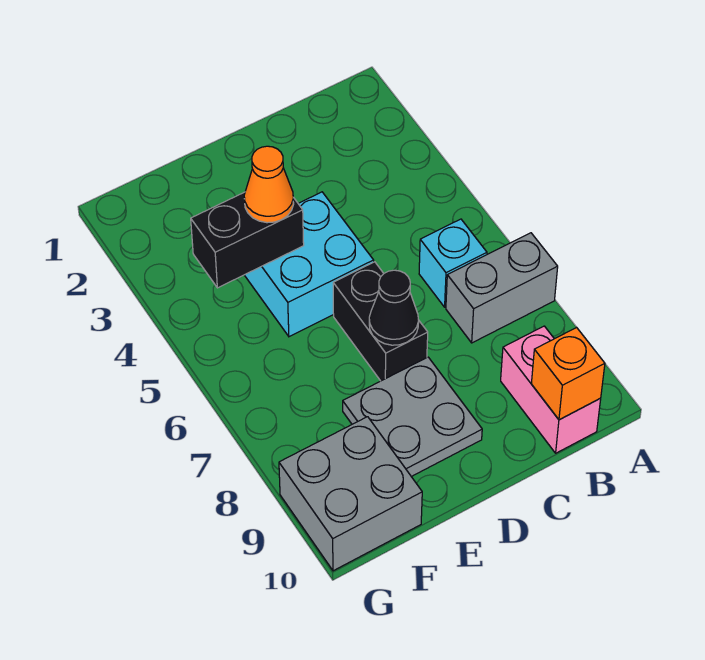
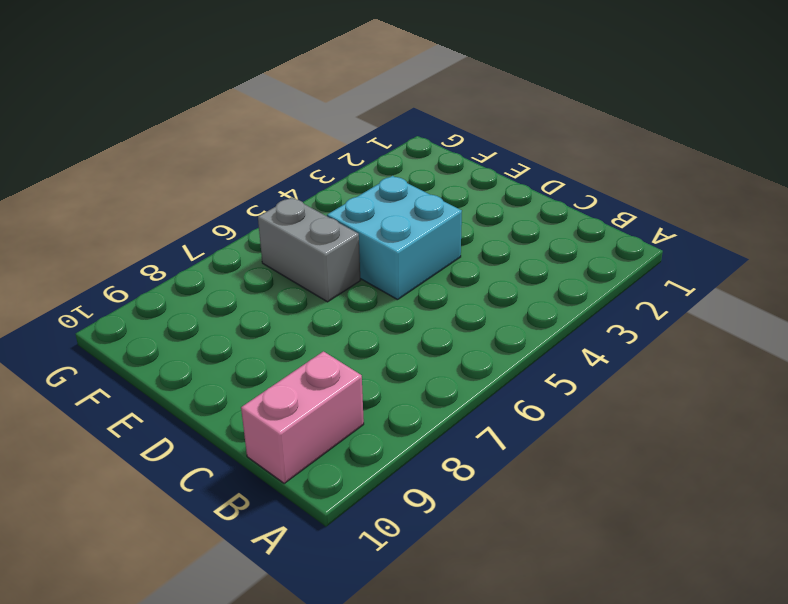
grey 1x2 brick [258,197,360,302] -> grey 1x2 brick moved to [446,233,558,343]
none -> cyan 1x1 brick [419,219,487,307]
none -> black 1x2 brick [333,262,428,381]

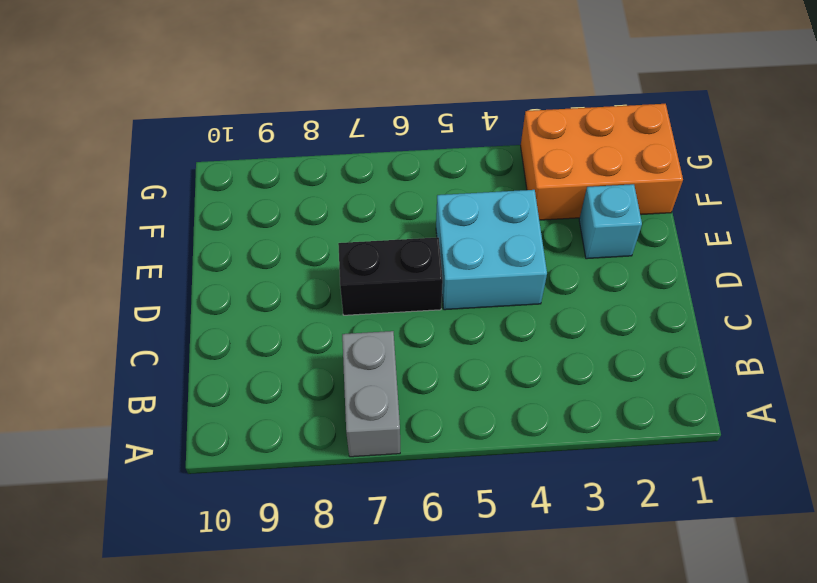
cyan 1x1 brick [579,184,642,259] -> cyan 1x1 brick moved to [419,219,487,307]
orange 2x3 brick [521,104,683,220] -> none
none -> pink 1x2 brick [501,326,601,453]
none -> grey 2x2 plate [343,357,482,477]

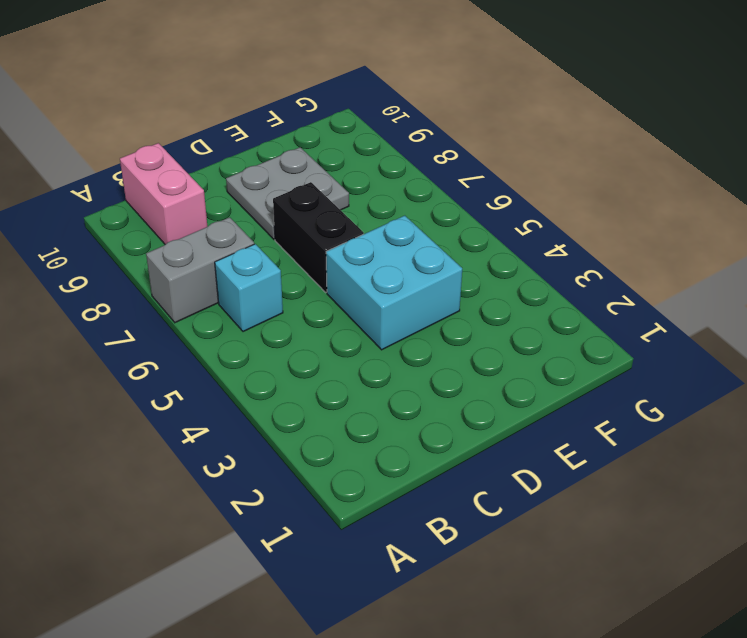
none -> grey 2x2 brick [279,417,422,571]
none -> orange 1x1 brick [531,327,605,420]

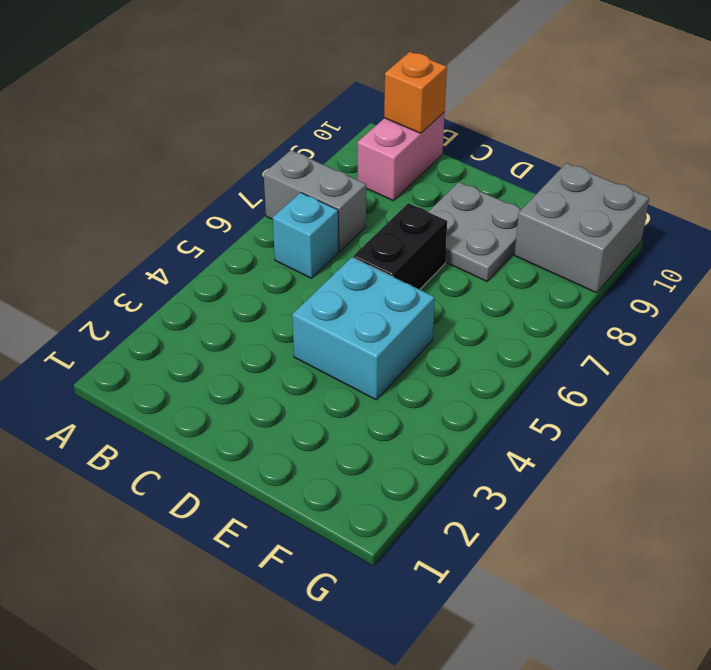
none -> black 1x1 cone [369,270,419,345]
none -> black 1x2 brick [191,192,304,288]

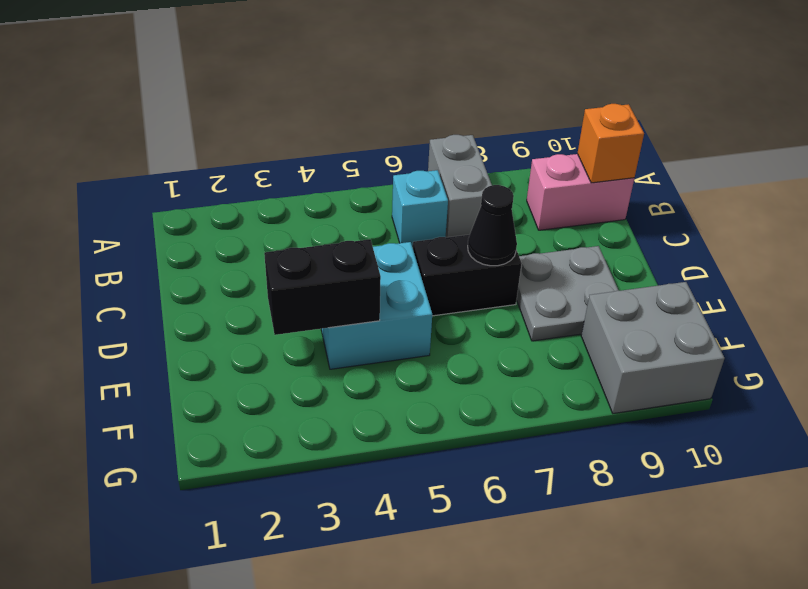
black 1x2 brick [264,239,381,335] -> black 1x2 brick turned to [191,192,304,288]
none -> orange 1x1 cone [244,146,294,223]

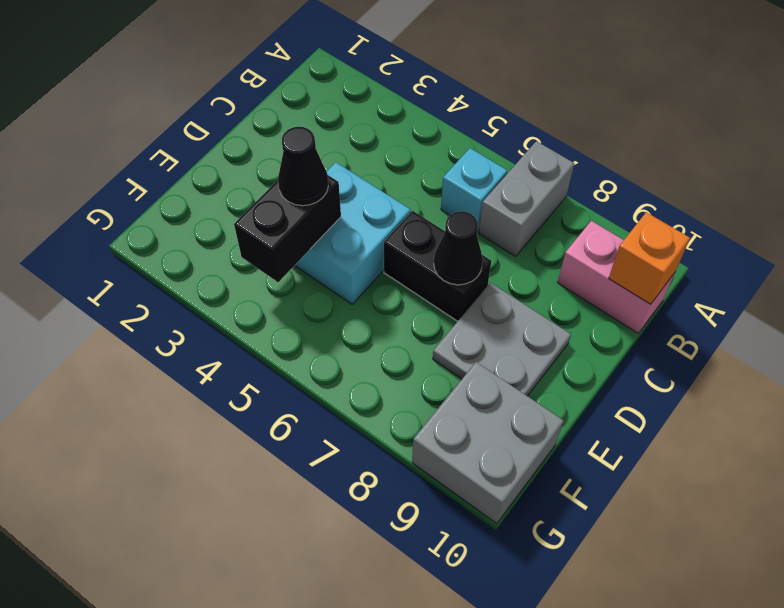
black 1x1 cone [278,127,328,206] -> orange 1x1 cone [244,146,294,223]

